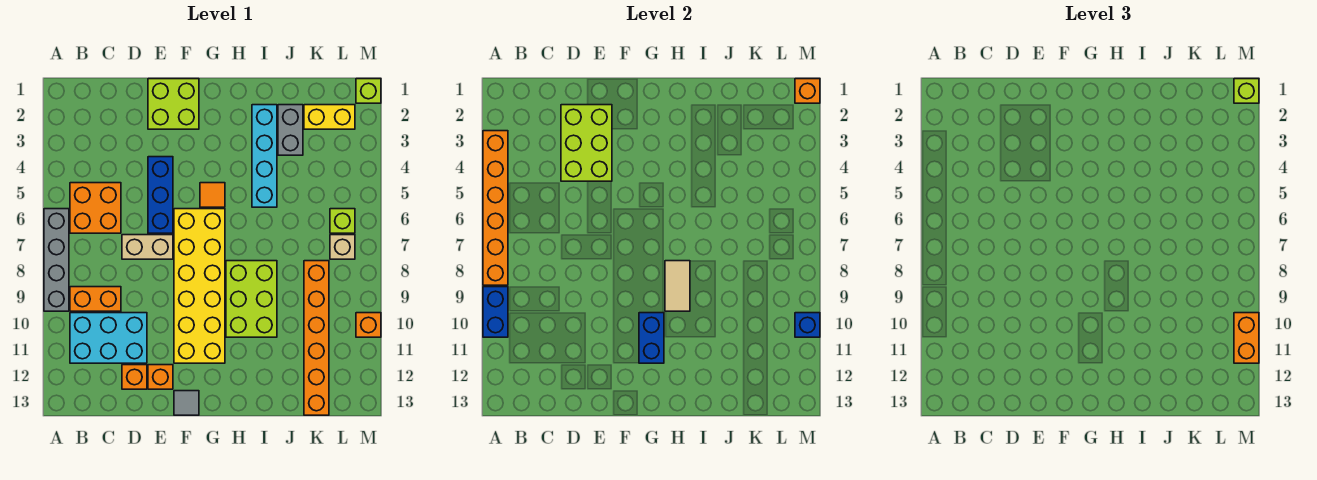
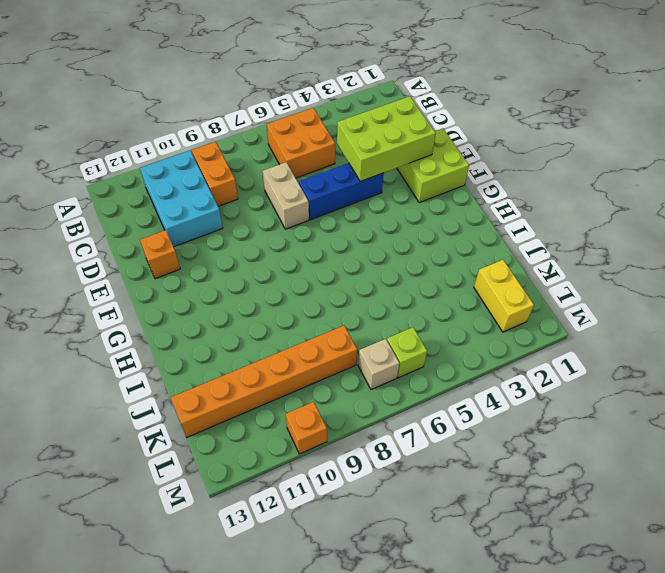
none -> grey 1x4 brick [44,209,69,311]
none -> orange 1x1 brick [122,365,147,389]
none -> yellow 2x6 brick [174,209,225,363]
none -> grey 1x1 tile [174,391,199,415]

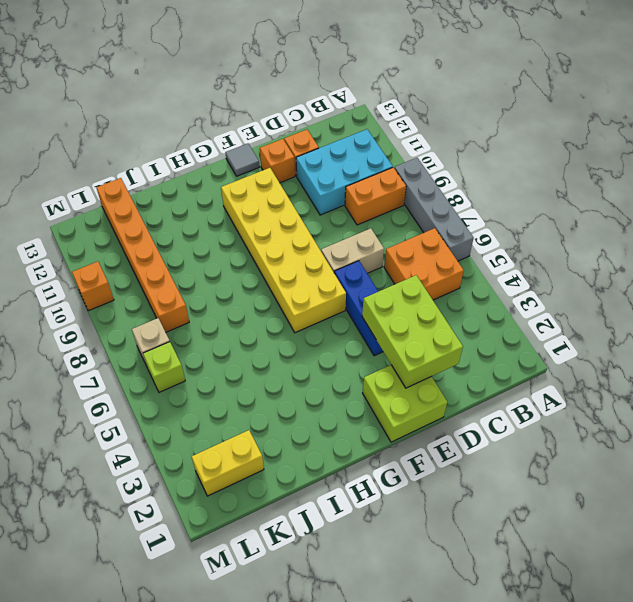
none -> orange 1x1 tile [200,183,225,207]
none -> lime 2x3 brick [226,261,277,337]
none -> cyan 1x4 brick [252,105,277,207]
none -> grey 1x2 brick [278,105,303,155]

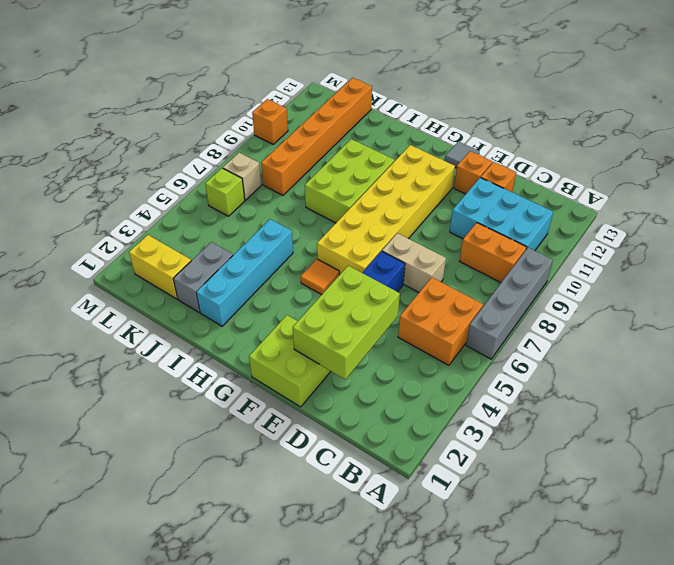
none -> lime 1x1 brick [356,79,381,103]
none -> orange 1x6 brick [483,131,508,285]
none -> blue 1x2 brick [483,287,508,337]
none -> blue 1x2 brick [639,313,664,363]

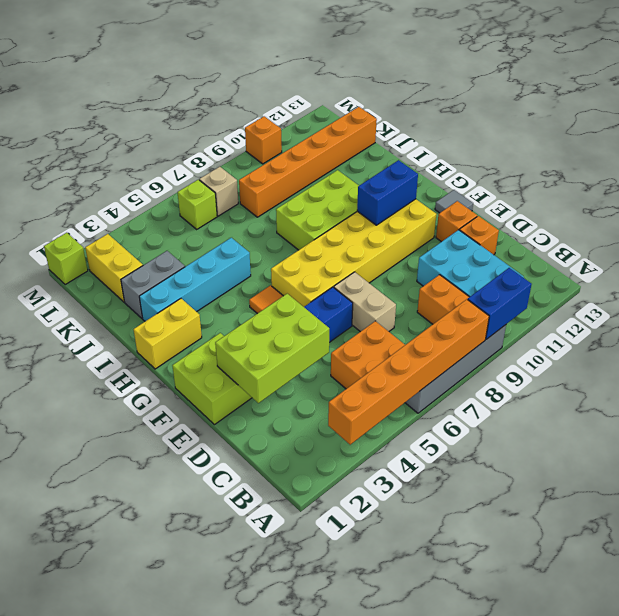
yellow 1x2 brick [133,299,202,369] -> none
none -> tan 1x2 tile [665,261,690,311]
none -> orange 1x1 brick [795,79,820,103]
none -> blue 1x1 brick [795,313,820,337]
none -> lime 1x1 brick [1234,79,1259,103]

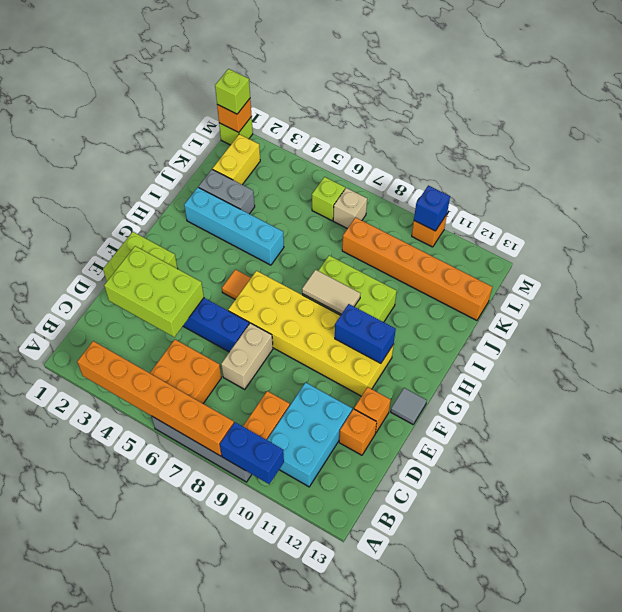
none -> orange 1x2 brick [1234,313,1259,363]

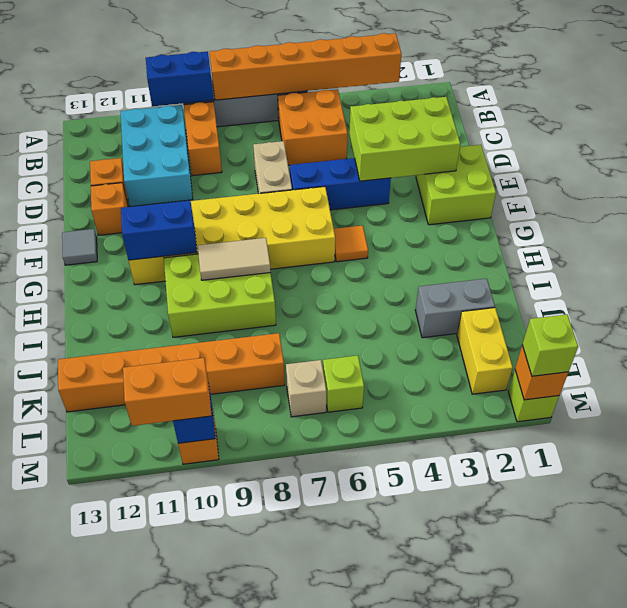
none -> cyan 1x4 brick [252,105,277,207]

